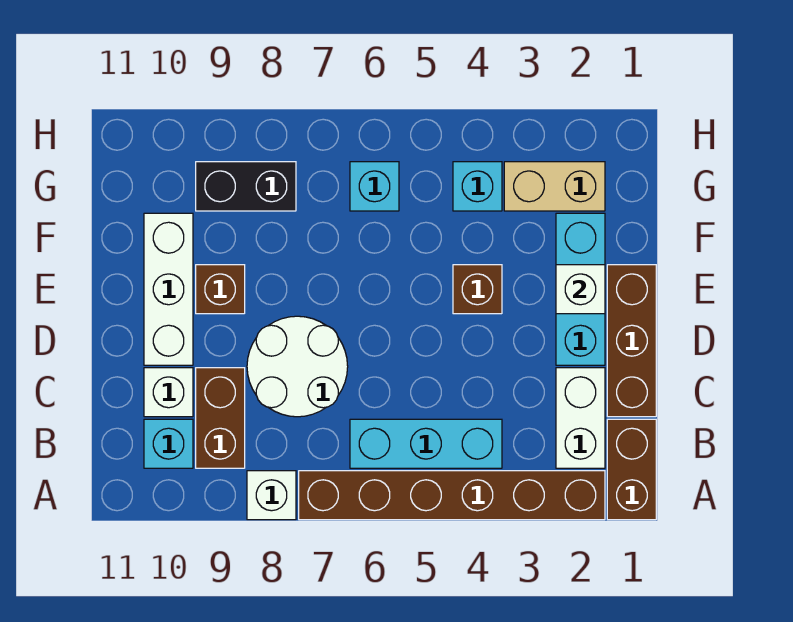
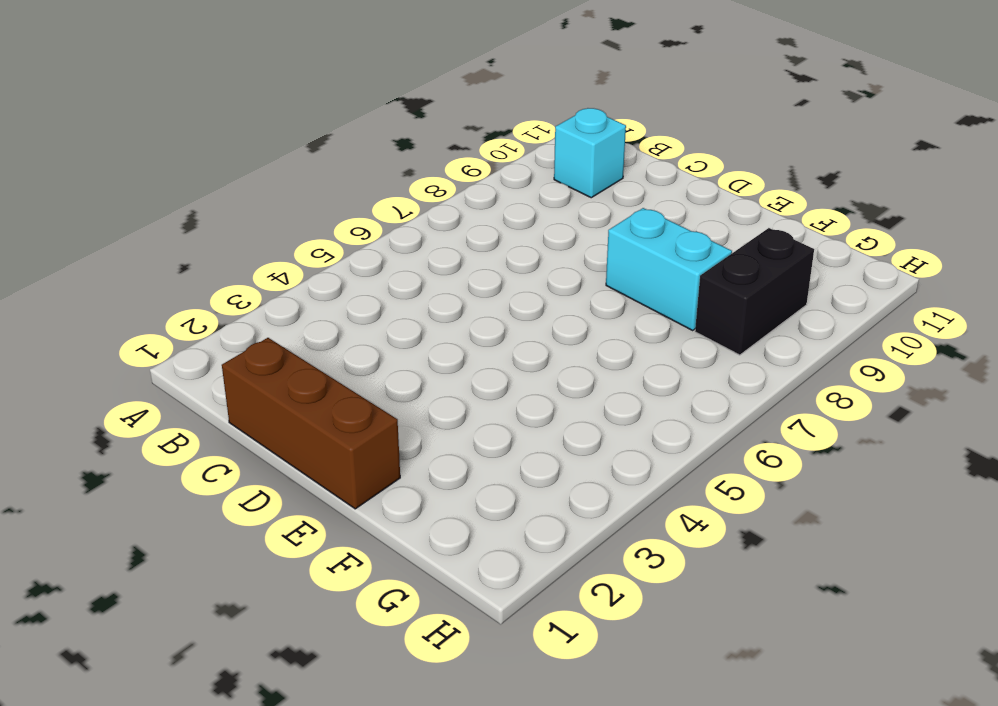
cyan 1x2 brick [606,208,732,331] -> none
none -> brown 1x2 brick [607,419,656,520]
none -> brown 1x6 brick [299,471,605,520]
none -> white 1x1 brick [247,471,296,520]

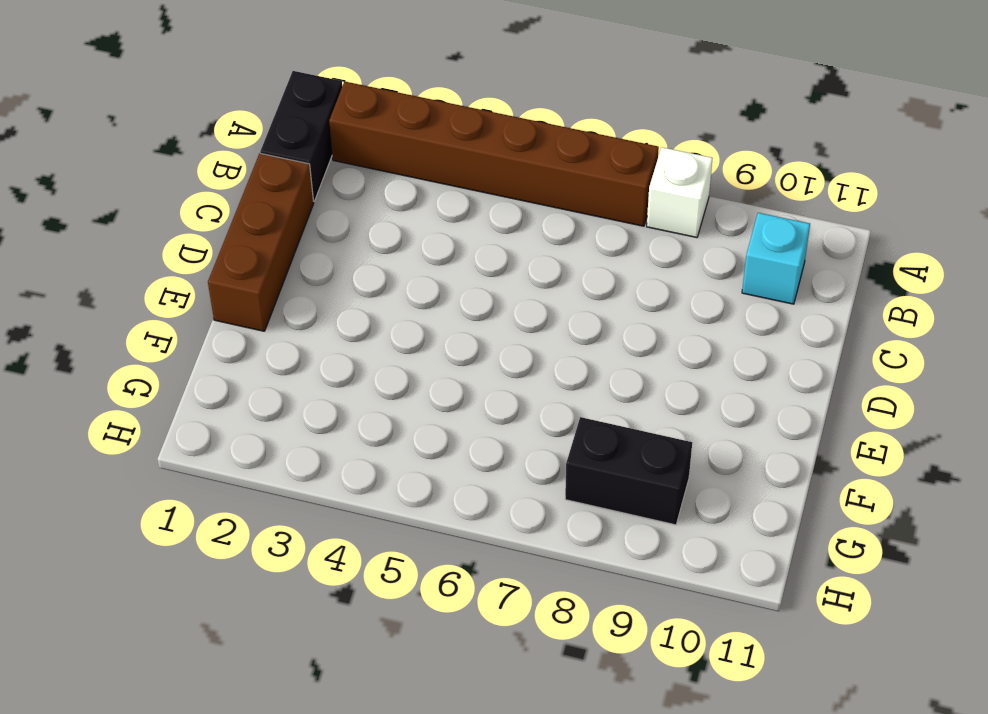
black 1x2 brick [260,71,342,201] -> brown 1x2 brick [607,419,656,520]
none -> white 1x2 brick [556,368,605,468]
none -> cyan 1x3 brick [350,419,502,468]
none -> brown 1x2 brick [196,368,245,468]

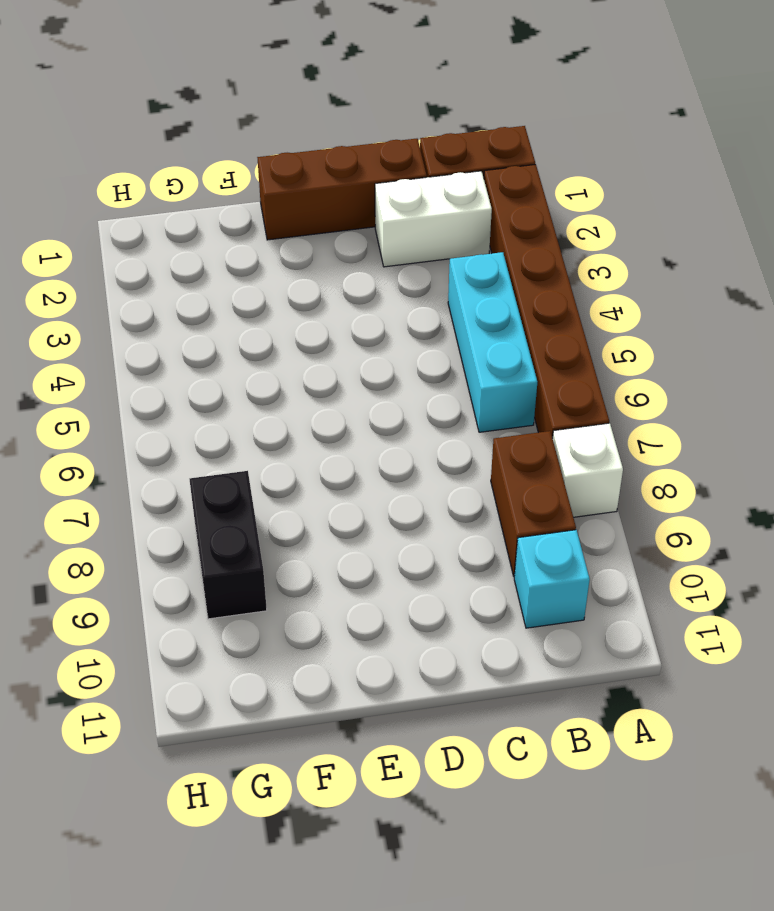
brown 1x2 brick [491,431,576,576] -> brown 1x2 brick turned to [196,368,245,468]
none -> white 2x2 round brick [247,316,348,417]
none -> white 1x1 brick [144,368,193,417]
none -> cyan 1x3 brick [556,213,605,365]

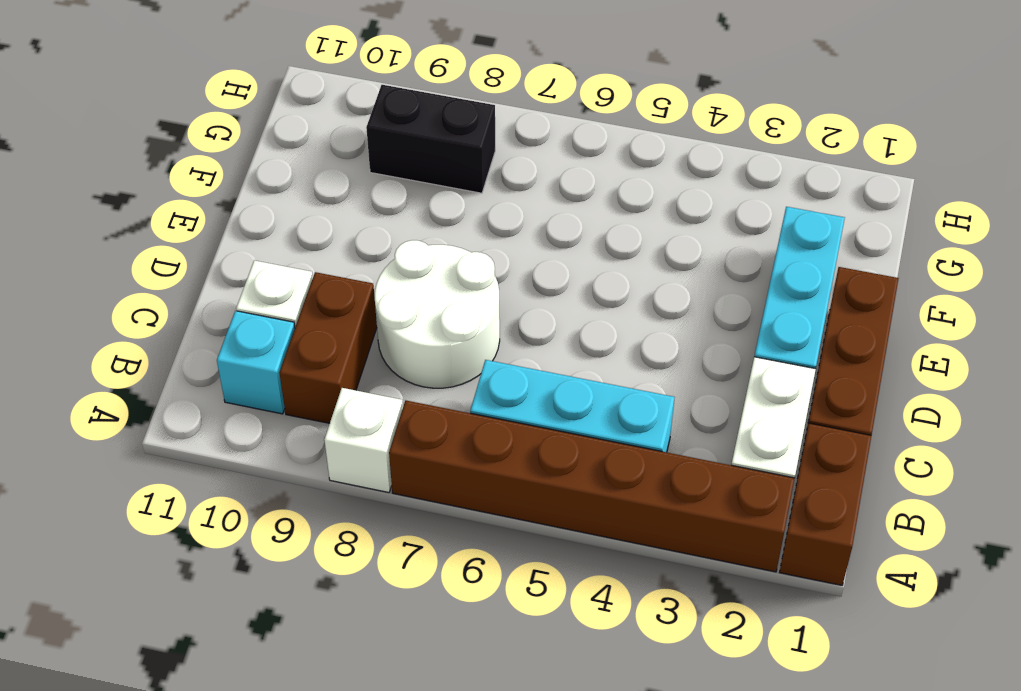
none -> white 1x3 brick [144,213,193,365]
none -> brown 1x1 brick [453,265,502,314]
none -> brown 1x1 brick [196,265,245,314]

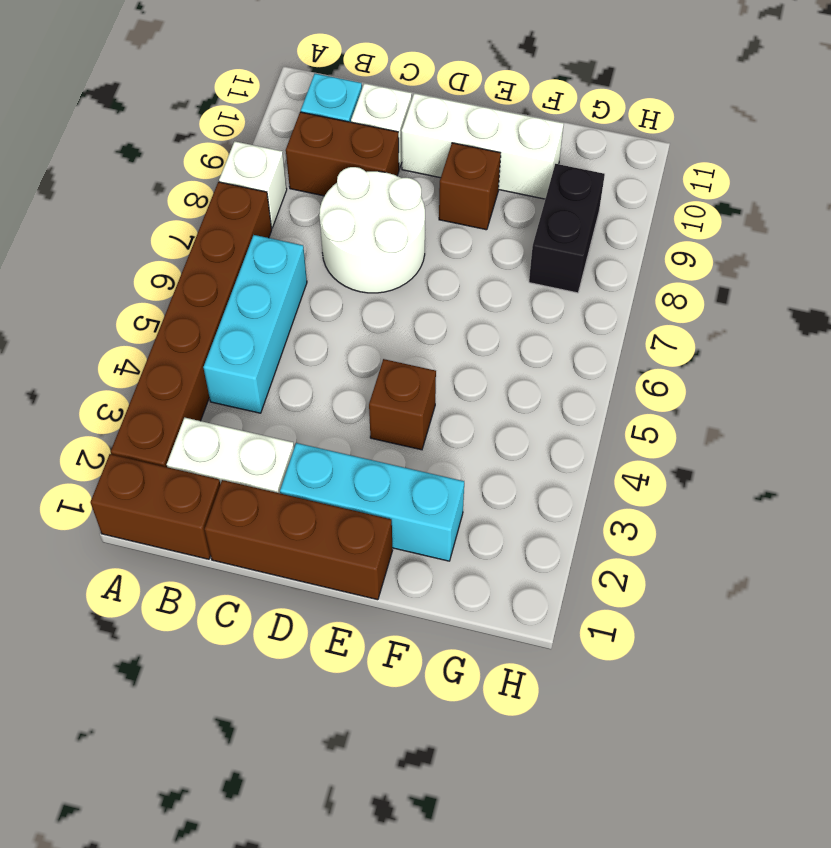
none -> tan 1x2 brick [504,162,605,211]
none -> cyan 1x1 brick [453,162,502,211]
none -> cyan 1x1 brick [350,162,399,211]

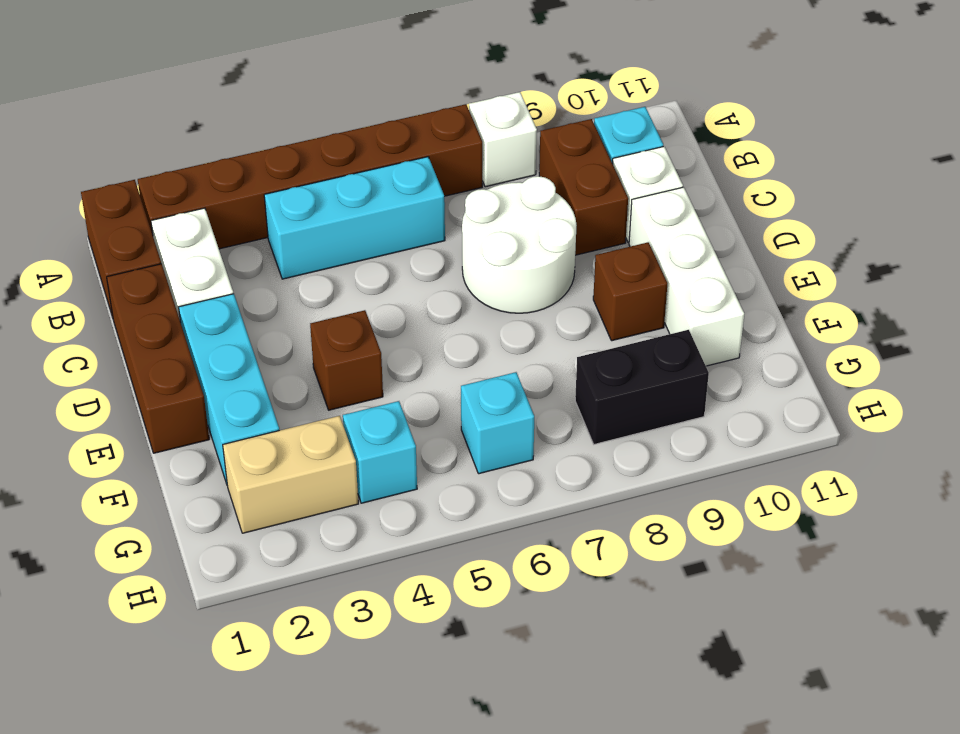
none -> white 1x1 brick [556,265,605,314]

